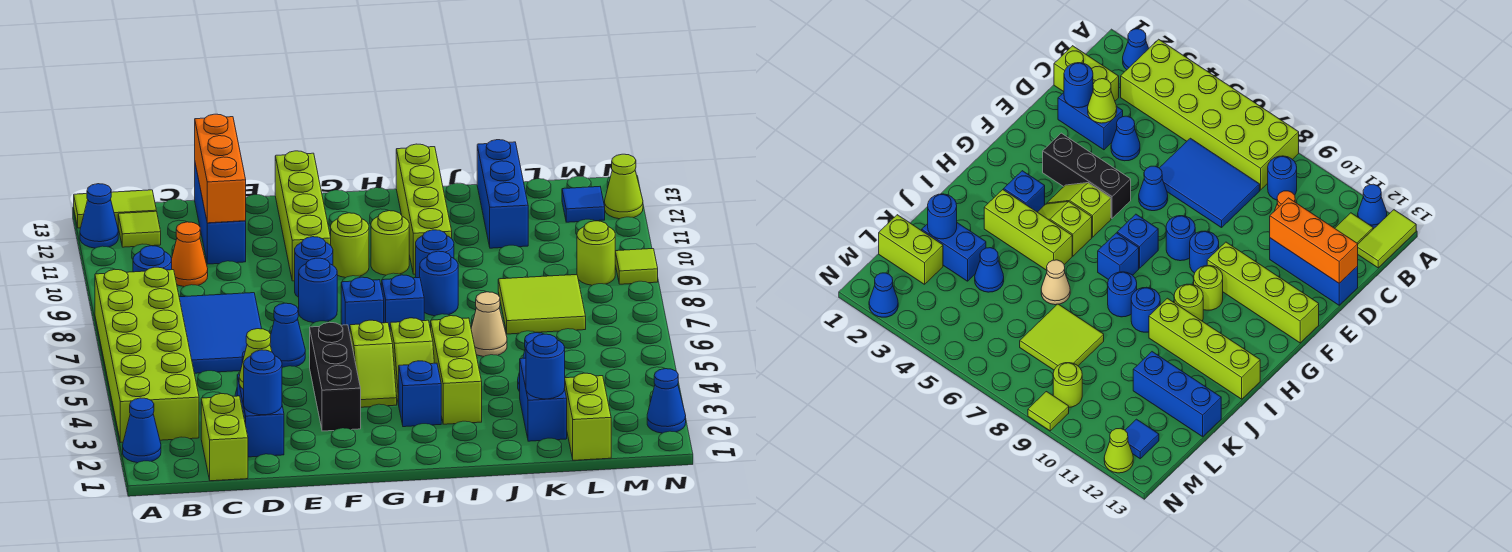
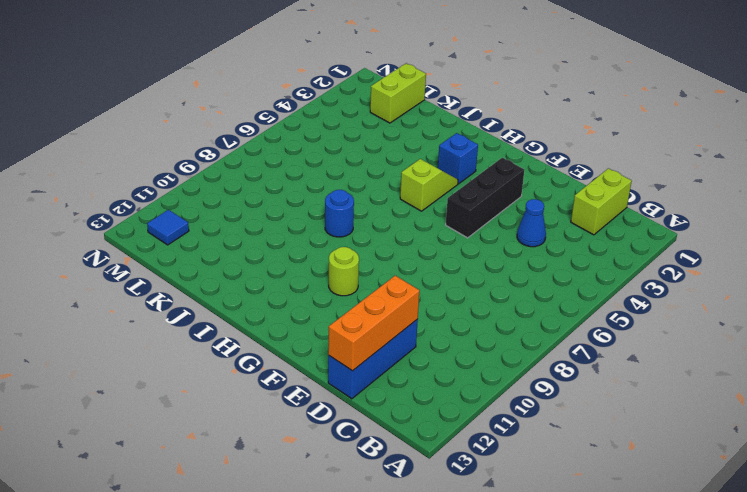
none -> blue 1x1 cone [123,398,161,463]
none -> lime 2x6 brick [95,267,199,442]
none -> blue 1x1 cone [80,184,118,248]
none -> lime 1x2 tile [74,190,156,228]

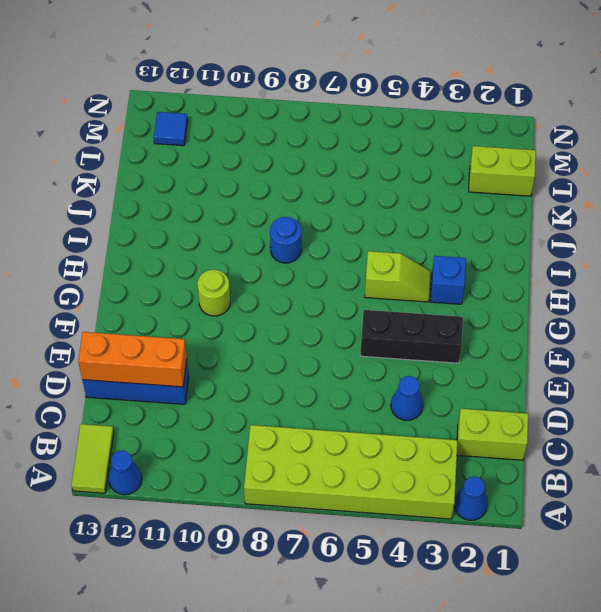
none -> blue 1x1 round brick [133,246,172,272]
none -> lime 1x1 tile [118,211,161,247]
none -> blue 2x3 tile [179,293,262,373]
none -> orange 1x1 cone [171,222,208,287]

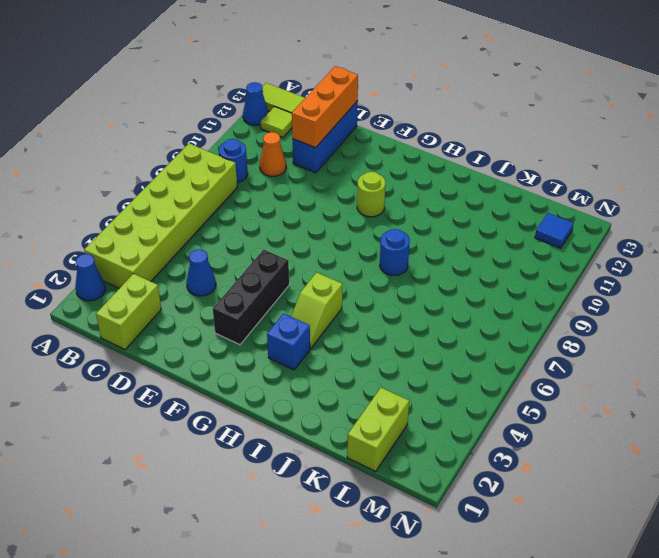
none -> blue 2x3 tile [179,293,262,373]
none -> blue 1x2 brick [237,374,284,457]
none -> blue 1x1 cone [270,303,305,368]
none -> blue 1x1 round brick [299,258,337,323]

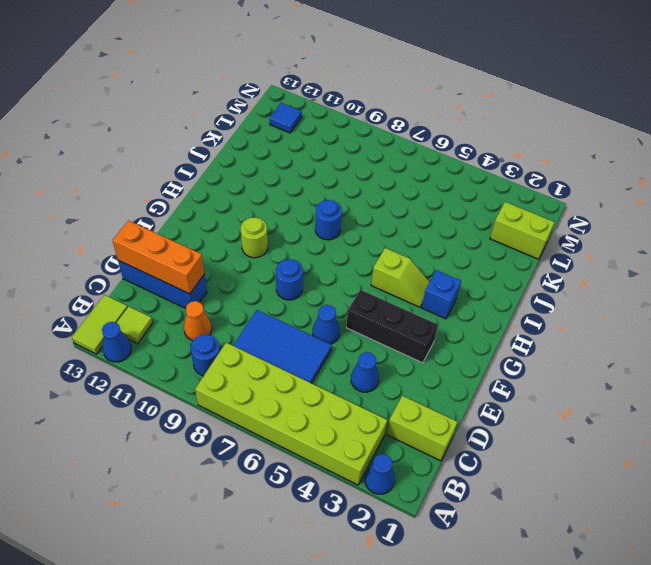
none -> blue 1x2 brick [237,374,284,457]
none -> blue 1x1 round brick [295,237,333,297]
none -> lime 1x4 brick [275,151,331,281]
none -> lime 1x2 slope [350,320,397,407]

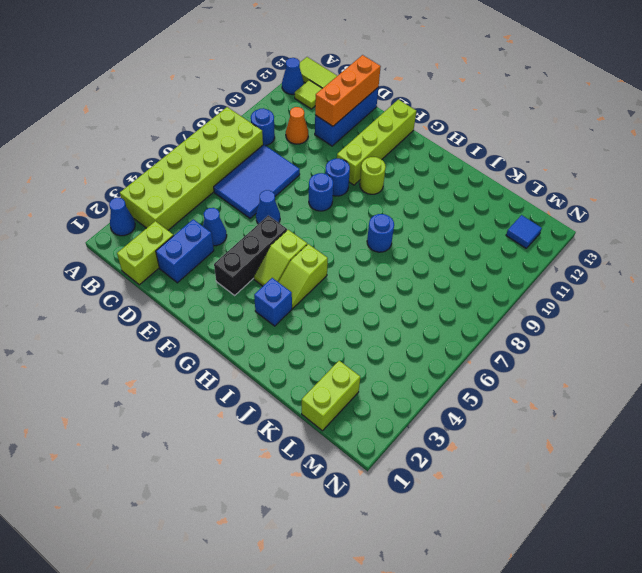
none -> blue 1x1 brick [341,277,384,333]
none -> blue 1x1 brick [382,275,424,329]
none -> lime 1x1 round brick [371,211,409,275]
none -> lime 1x3 brick [431,316,482,424]

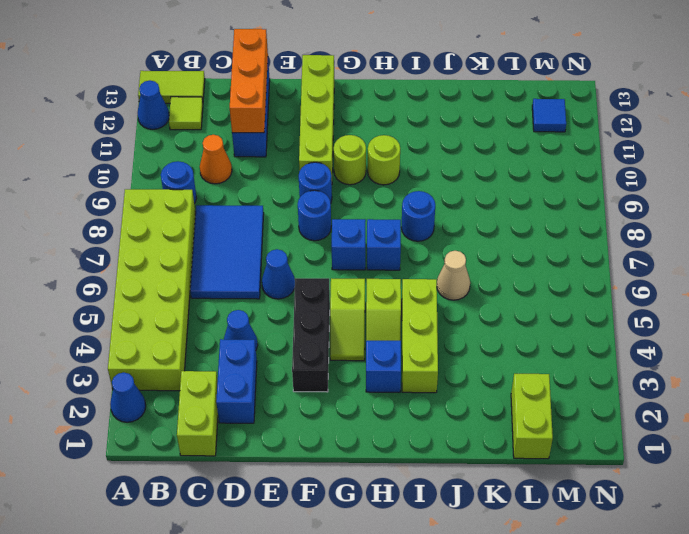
none -> blue 1x1 round brick [416,230,454,278]
none -> lime 1x4 brick [396,144,452,274]
none -> blue 1x2 brick [520,358,567,441]
none -> blue 1x1 cone [975,248,1004,292]

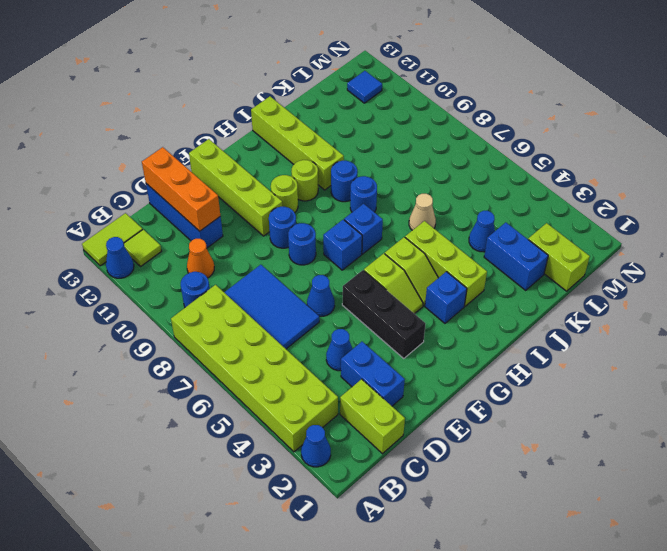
none -> lime 2x2 tile [498,275,586,334]
none -> blue 1x3 brick [477,140,528,248]
none -> lime 1x1 round brick [577,221,615,285]
none -> blue 1x1 cone [647,369,686,433]

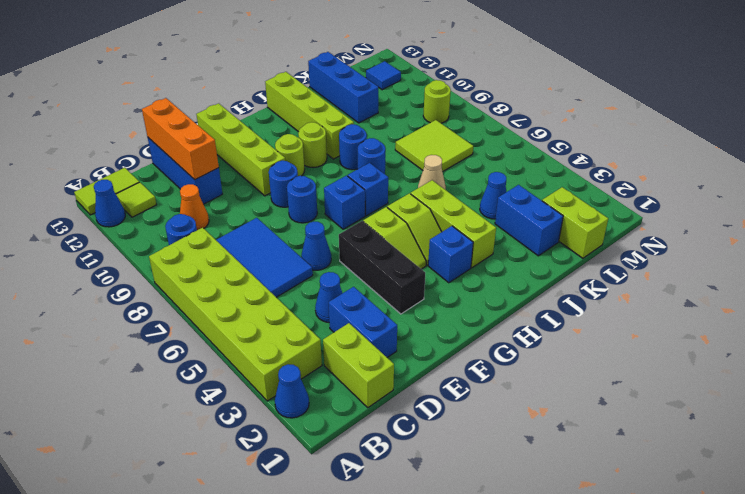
none -> blue 1x1 cone [647,369,686,433]
none -> lime 1x1 tile [615,249,658,284]
none -> lime 1x1 cone [605,154,643,219]
none -> blue 1x1 round brick [244,350,282,415]

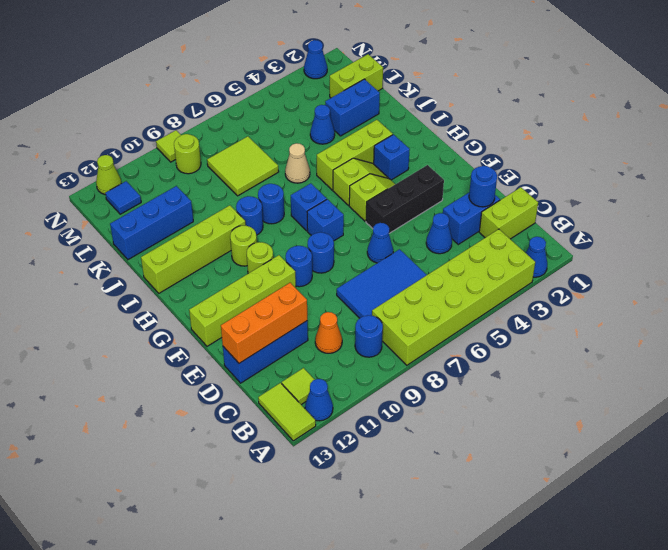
none -> lime 1x1 cone [239,329,272,389]
none -> blue 1x1 round brick [526,334,565,399]

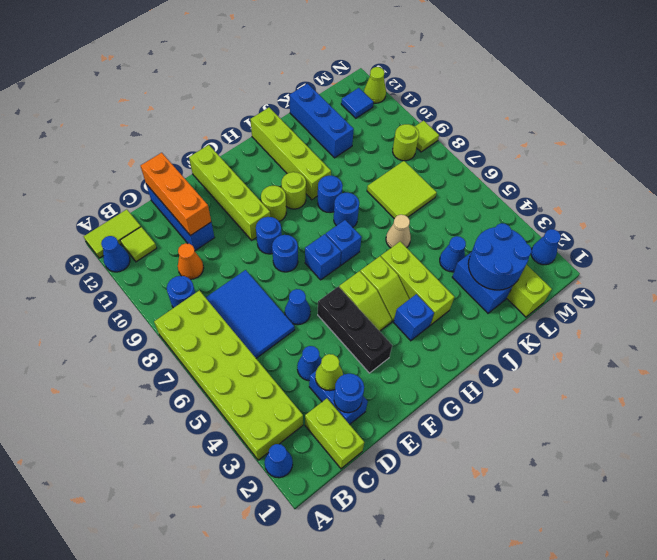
blue 2x2 round brick [468,223,531,290] -> blue 1x1 round brick [526,334,565,399]

